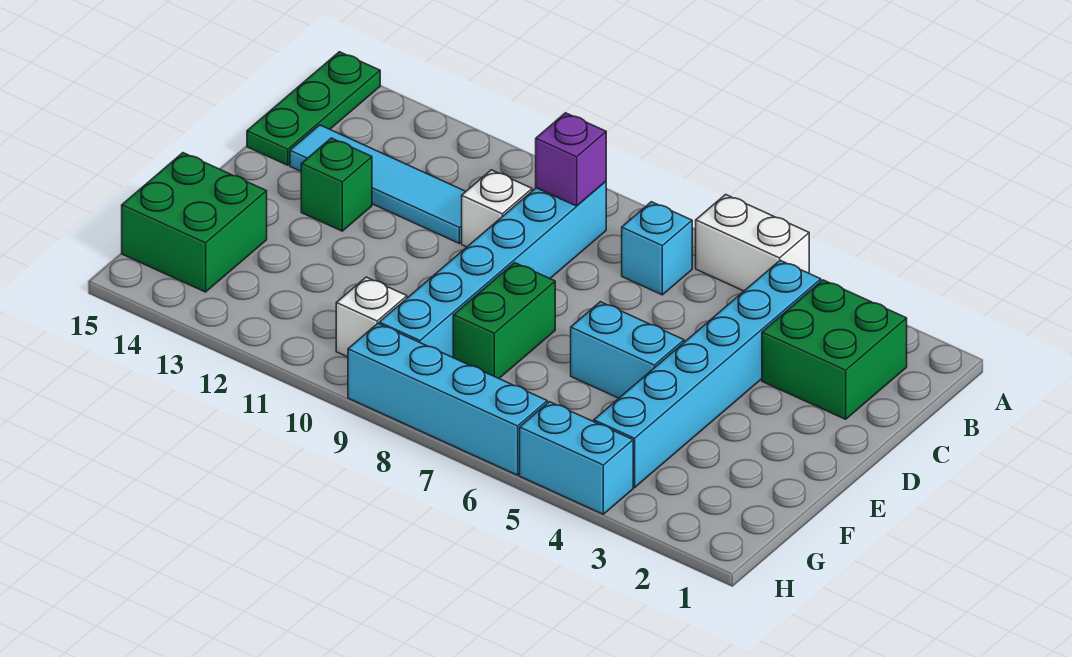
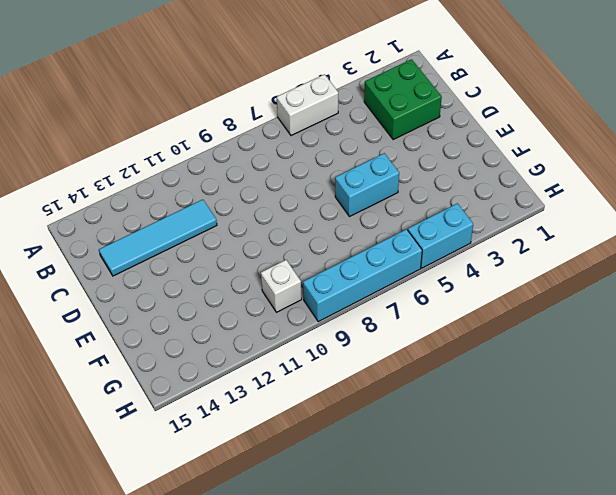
none -> green 1x3 plate [247,52,380,165]
none -> cyan 1x6 brick [594,260,821,487]
none -> cyan 1x1 brick [622,202,692,295]

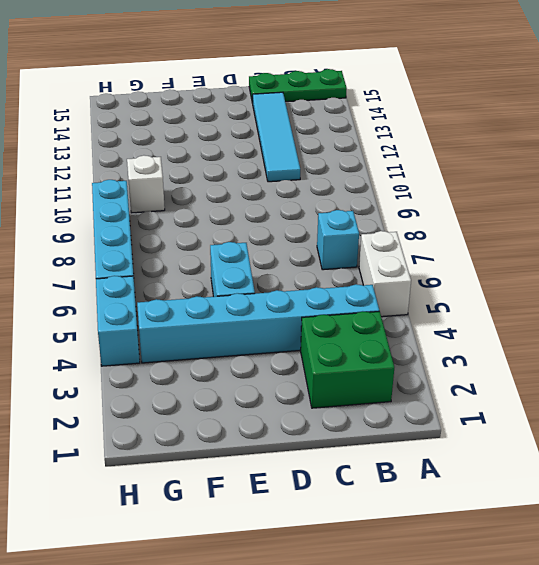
none -> cyan 1x6 brick [379,181,606,357]
none -> white 1x1 brick [462,170,532,247]
none -> green 1x1 brick [301,138,372,231]

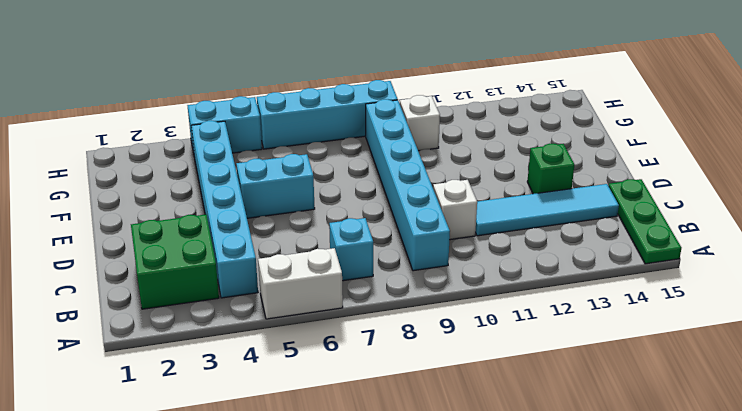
none -> green 1x2 brick [453,263,555,378]
none -> green 2x2 brick [122,153,267,292]
none -> purple 1x1 brick [536,113,606,206]

